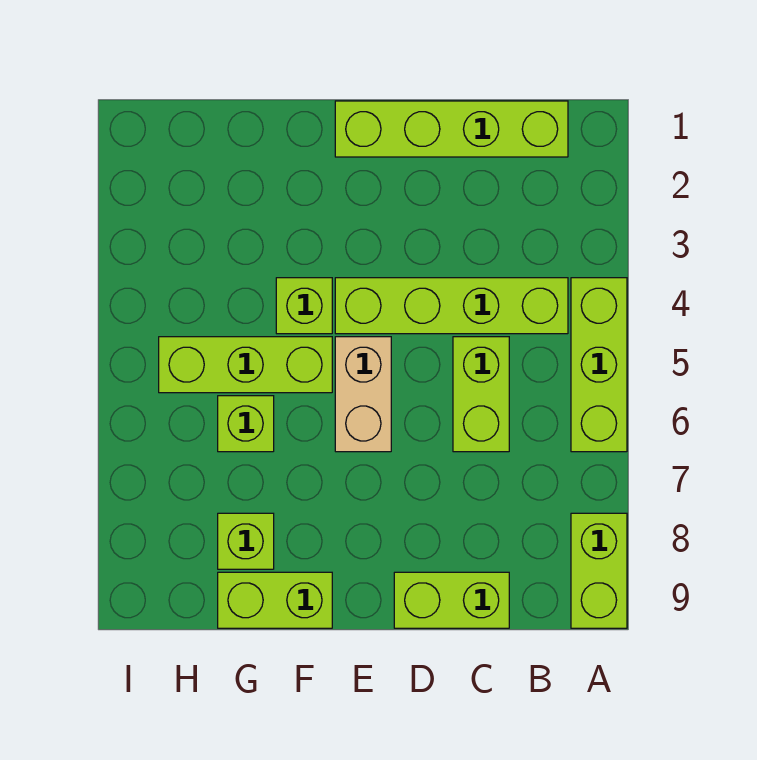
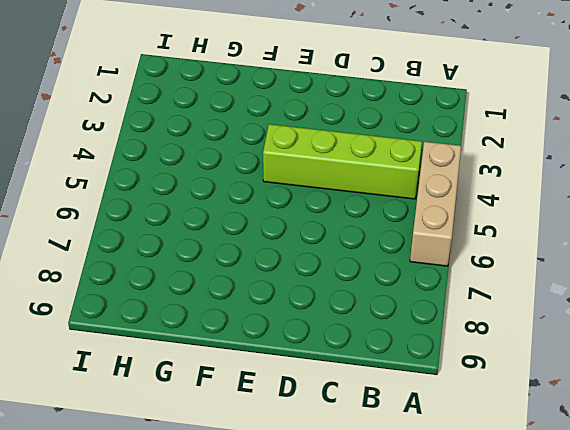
tan 1x3 brick [410,142,461,266] -> lime 1x3 brick [571,278,627,452]
none -> lime 1x2 brick [571,513,627,628]
none -> lime 1x4 brick [335,101,568,157]
none -> lime 1x2 brick [453,337,509,452]

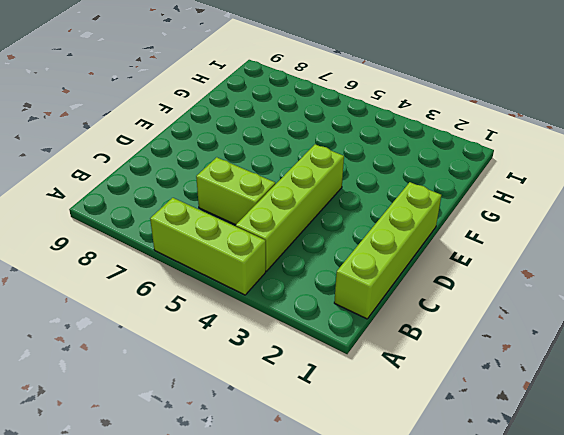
none -> lime 1x2 brick [571,513,627,628]
none -> lime 1x2 brick [394,572,509,628]
none -> tan 1x2 brick [335,337,391,452]

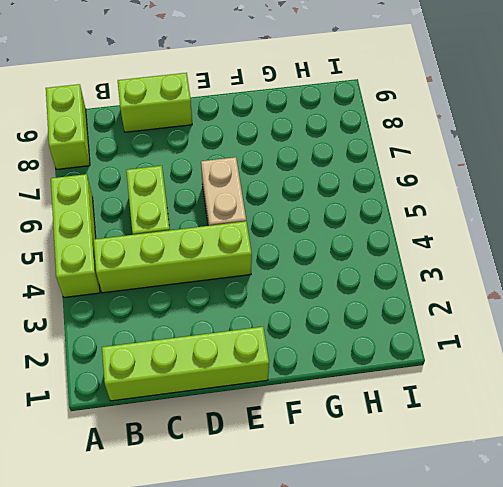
none -> lime 1x1 brick [276,278,332,334]
none -> lime 1x3 brick [159,337,332,393]
none -> lime 1x2 brick [218,572,332,628]

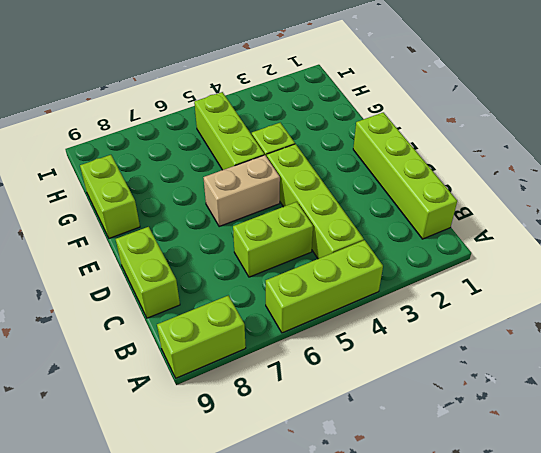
none -> lime 1x1 brick [218,396,274,452]
none -> lime 1x1 brick [218,513,274,569]

